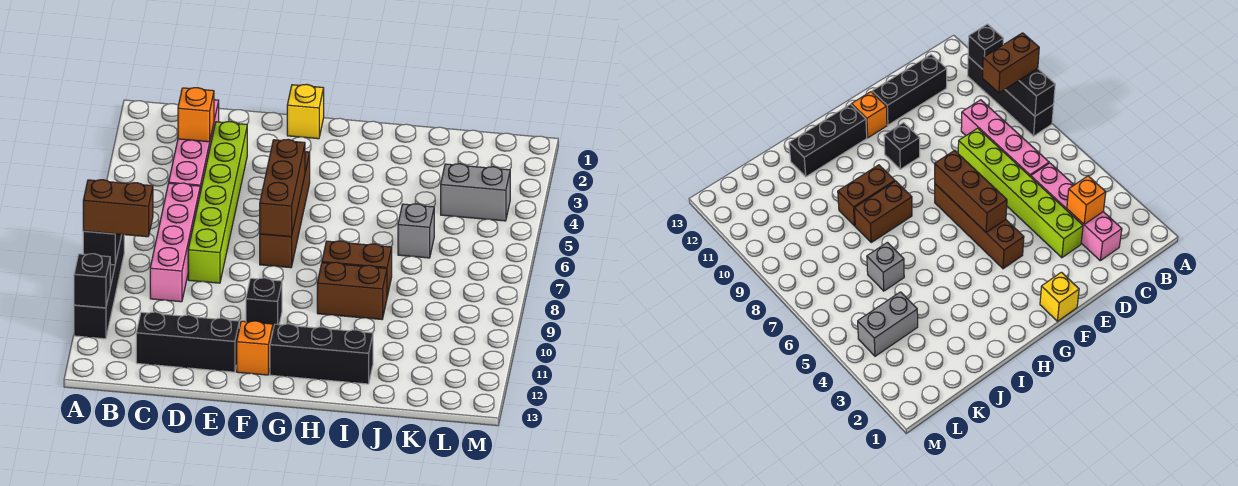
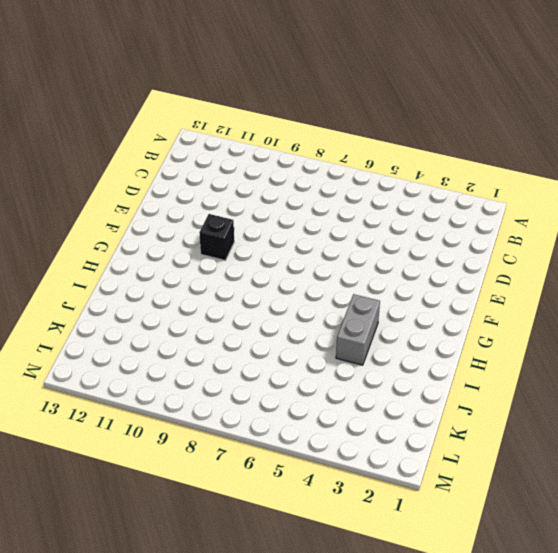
grey 1x2 brick [336,294,380,365] -> grey 1x2 brick moved to [441,164,510,221]
none -> black 1x4 brick [74,235,124,339]
none -> pink 1x4 brick [169,100,219,192]
none -> pink 1x4 brick [150,183,200,302]

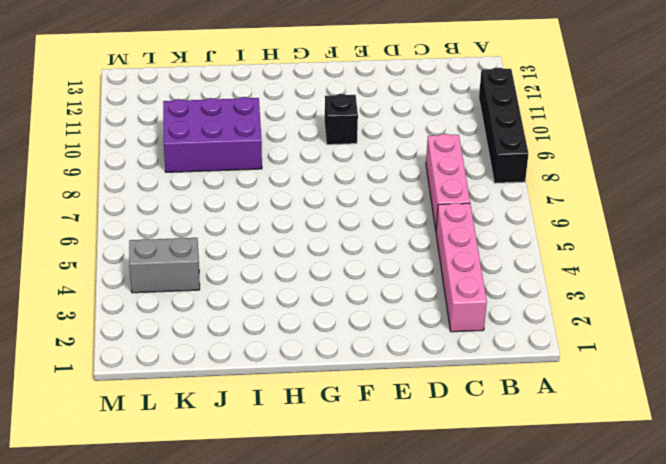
pink 1x3 brick [426,134,470,229] -> pink 1x4 brick [150,183,200,302]
purple 2x3 brick [163,97,262,172] -> brown 1x2 brick [317,262,387,319]
none -> black 1x3 brick [136,312,239,372]
none -> lime 1x6 brick [188,122,247,283]
none -> yellow 1x1 brick [287,84,324,139]

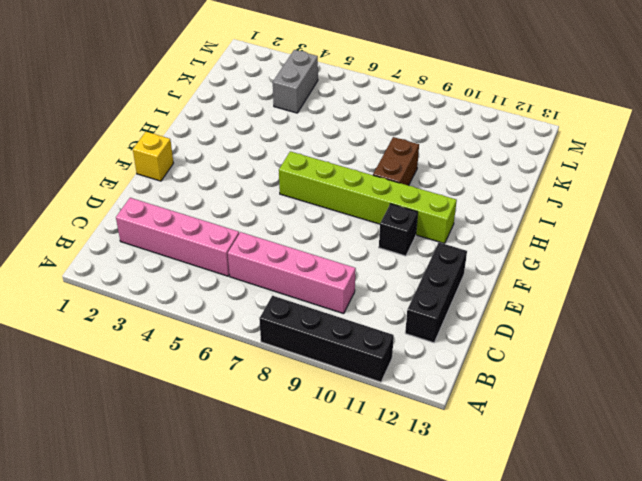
lime 1x6 brick [279,151,457,244] -> lime 1x6 brick moved to [188,122,247,283]
none -> brown 1x4 brick [260,152,310,268]
none -> orange 1x1 brick [237,321,273,375]
none -> black 1x3 brick [270,324,373,384]

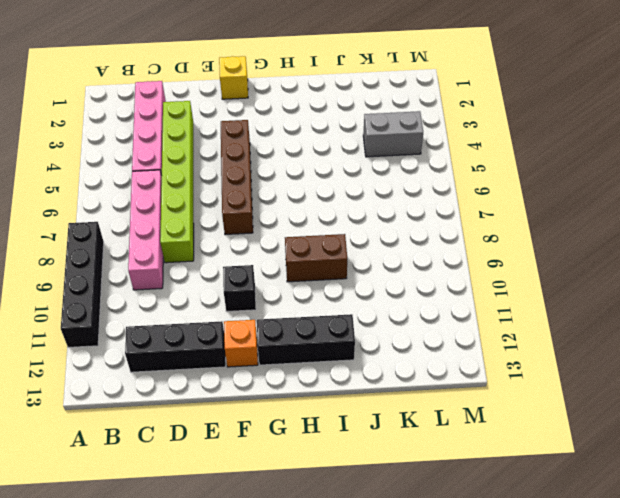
none -> brown 1x2 brick [322,241,392,296]
none -> grey 1x1 brick [398,204,434,258]
none -> black 1x2 brick [83,231,122,265]

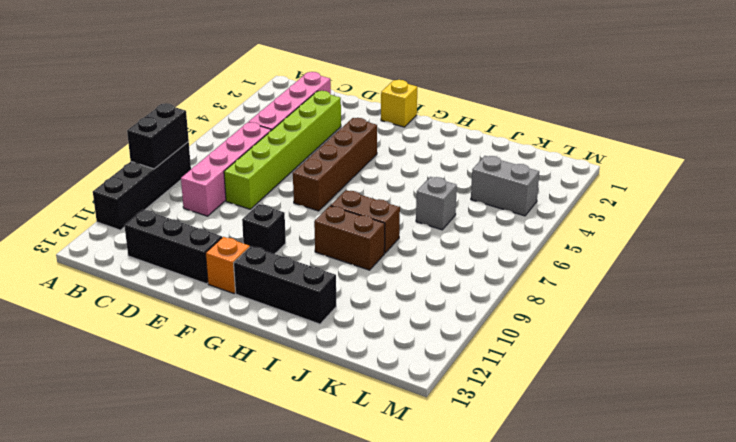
none -> black 1x1 brick [74,254,110,308]
none -> orange 1x1 brick [178,88,214,142]
none -> brown 1x3 brick [260,139,305,237]

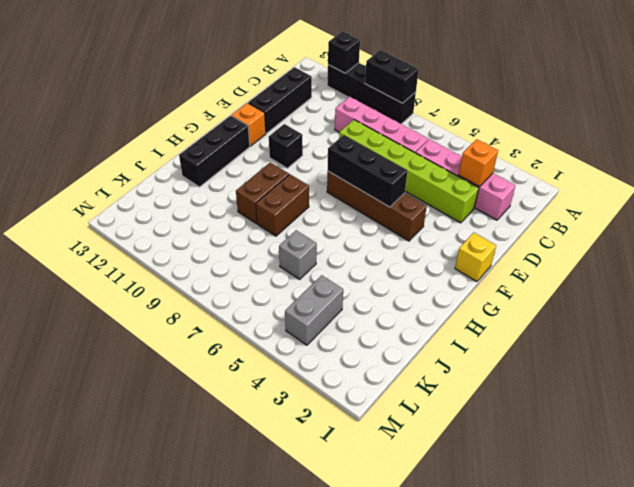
black 1x3 brick [328,135,407,207] -> brown 1x3 brick [260,139,305,237]
none -> brown 1x2 brick [83,180,153,237]

